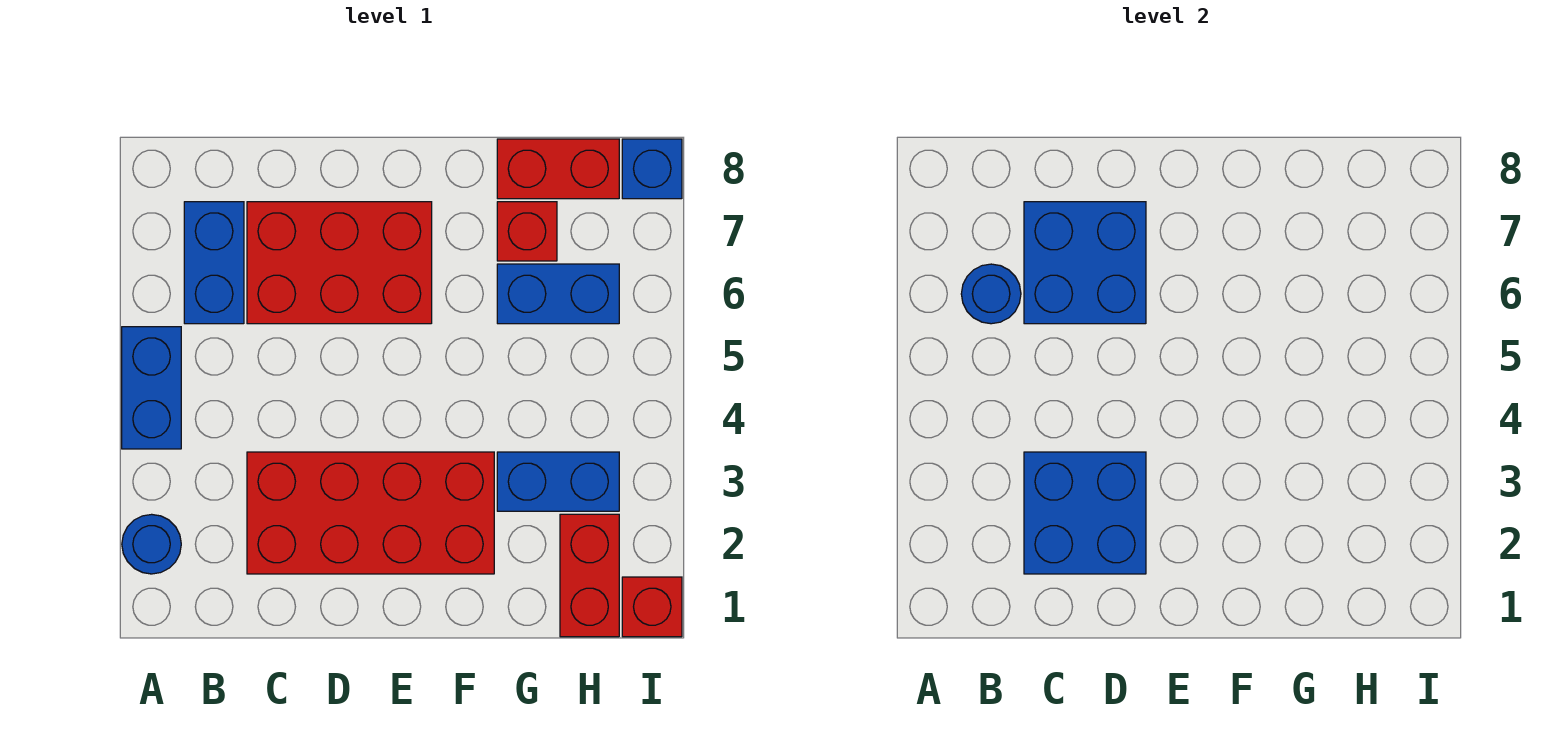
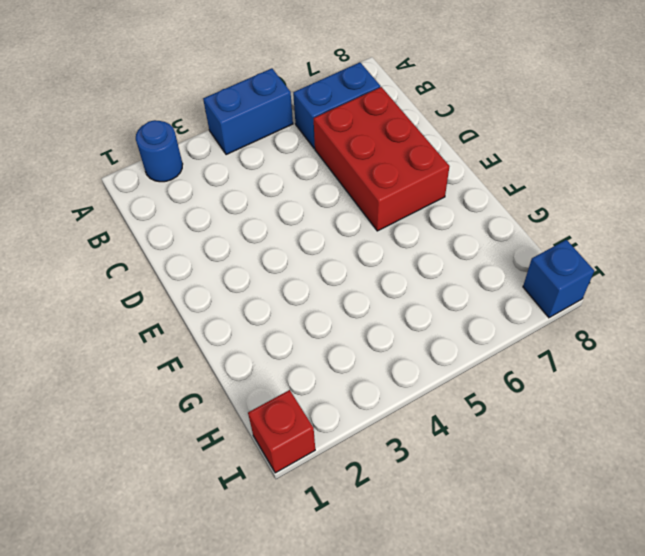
none -> red 2x4 brick [247,452,494,574]
none -> blue 1x2 brick [497,452,619,511]
none -> blue 1x2 brick [497,264,619,324]

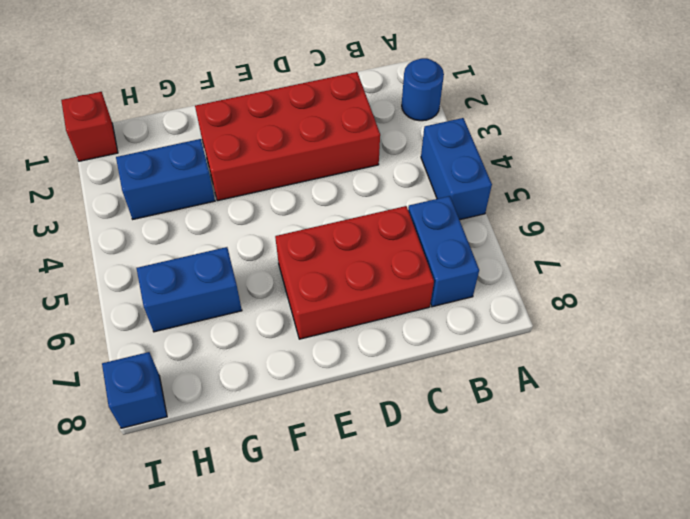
none -> red 1x1 brick [497,202,557,261]
none -> red 1x2 brick [497,139,619,199]
none -> red 1x2 brick [560,514,619,637]

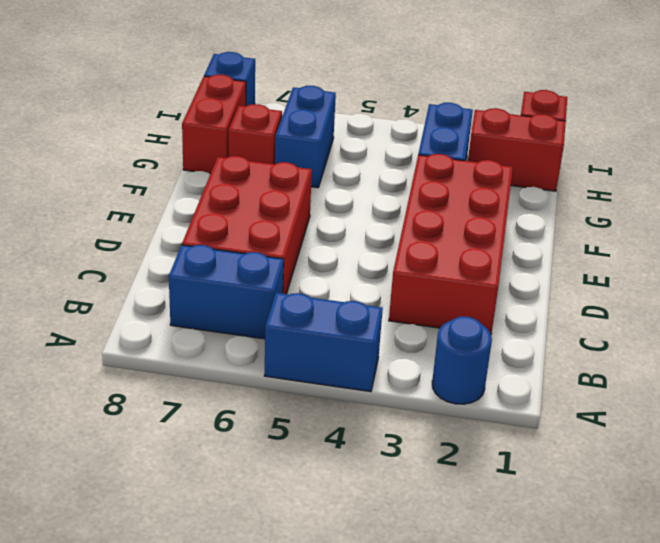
none -> blue 1x1 round brick [961,264,1021,324]
none -> blue 2x2 brick [1024,452,1146,574]
none -> blue 2x2 brick [1024,202,1146,324]

